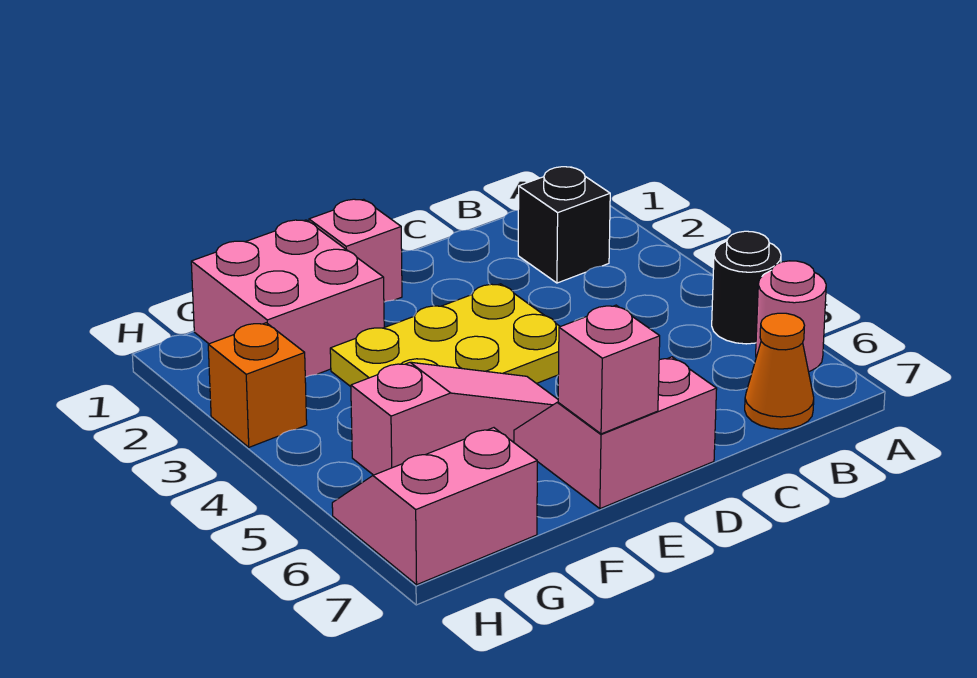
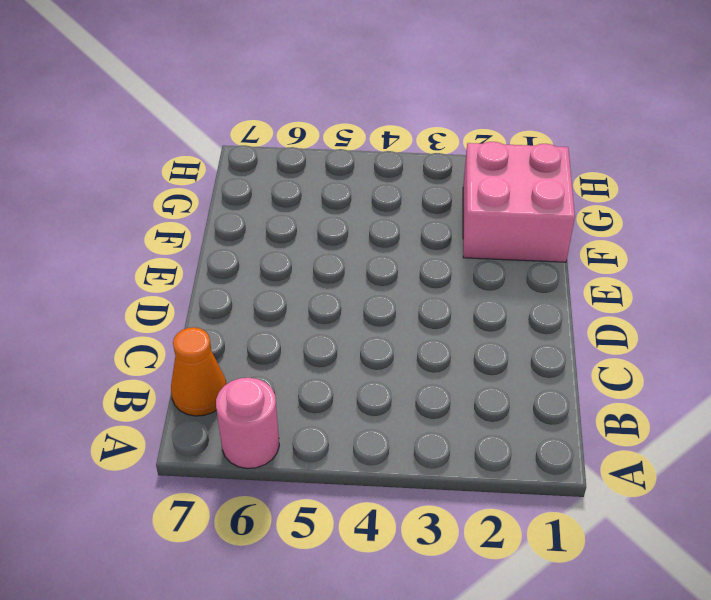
none -> black 1x1 round brick [712,231,781,344]
none -> black 1x1 brick [518,167,610,283]
none -> yellow 2x3 plate [330,284,560,387]

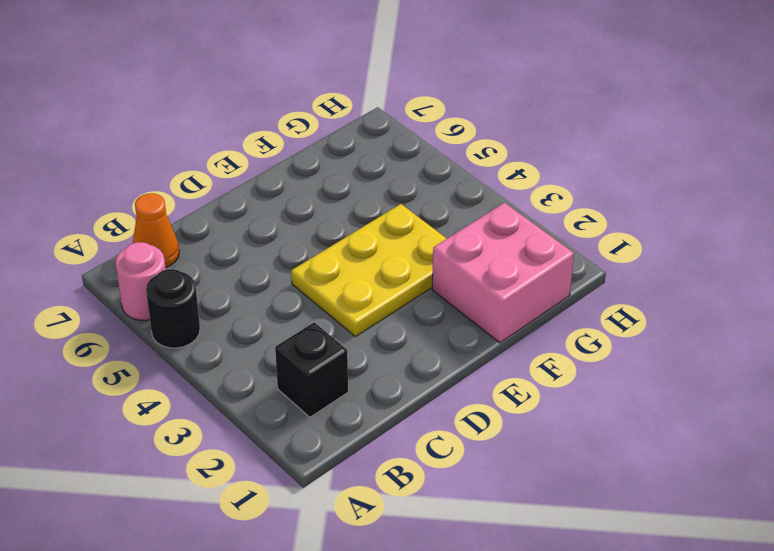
none -> pink 2x2 slope [514,357,717,509]
none -> pink 1x1 brick [309,199,402,302]
none -> pink 1x3 slope [351,362,558,475]

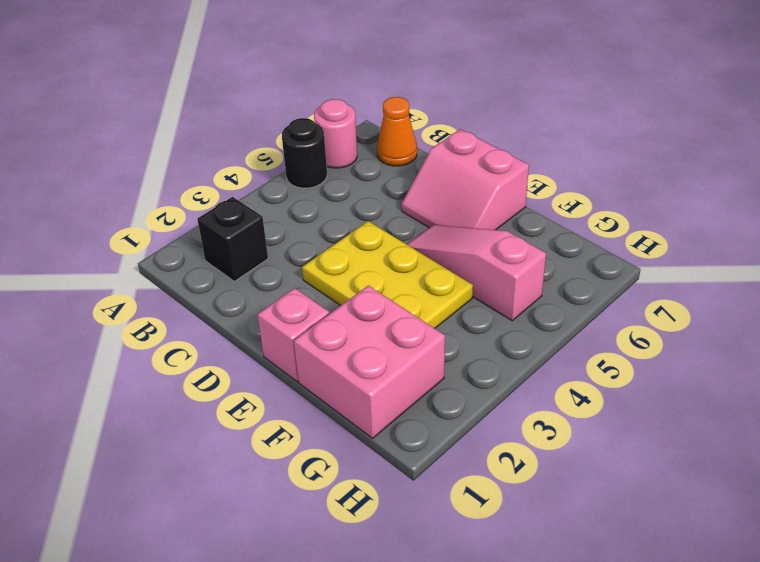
none -> pink 2x2 slope [332,428,537,585]
none -> orange 1x1 brick [208,323,307,447]
none -> pink 1x1 brick [558,305,660,434]

